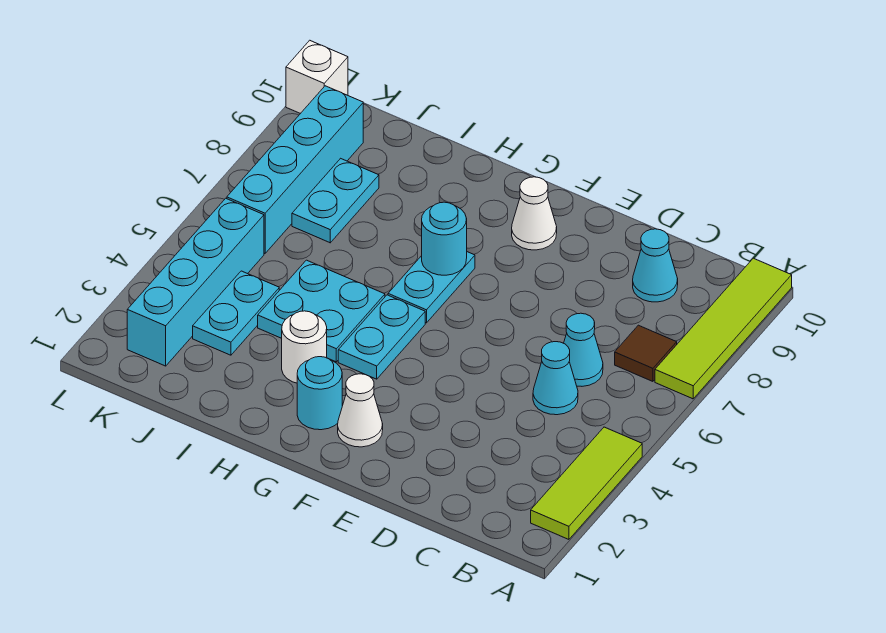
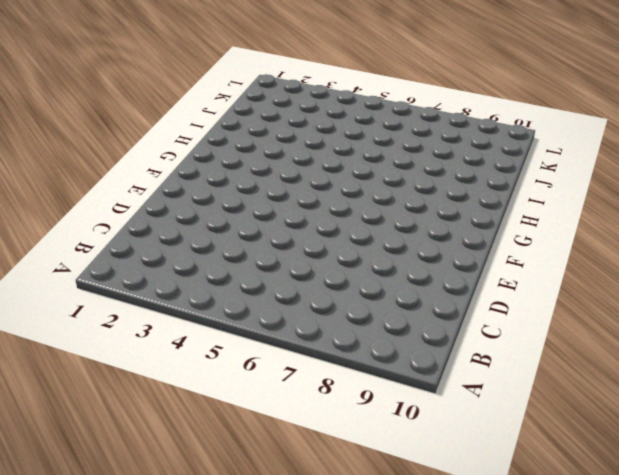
none -> lime 1x3 tile [531,427,642,539]
none -> lime 1x4 tile [655,258,792,399]
none -> brown 1x1 tile [615,325,677,381]

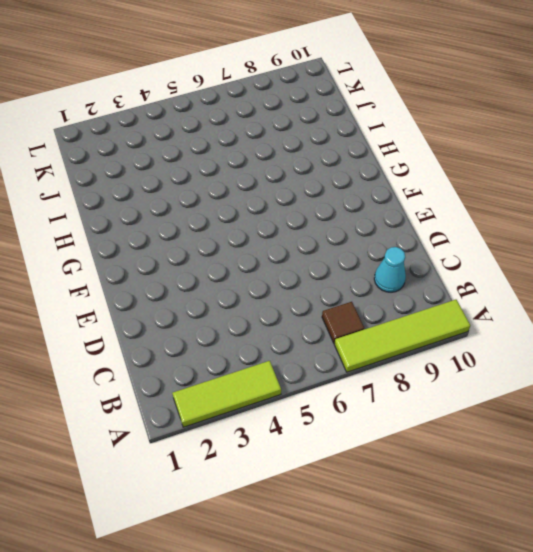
none -> cyan 1x1 cone [533,342,578,415]
none -> cyan 1x1 cone [564,313,603,386]
none -> white 1x1 cone [338,374,383,447]

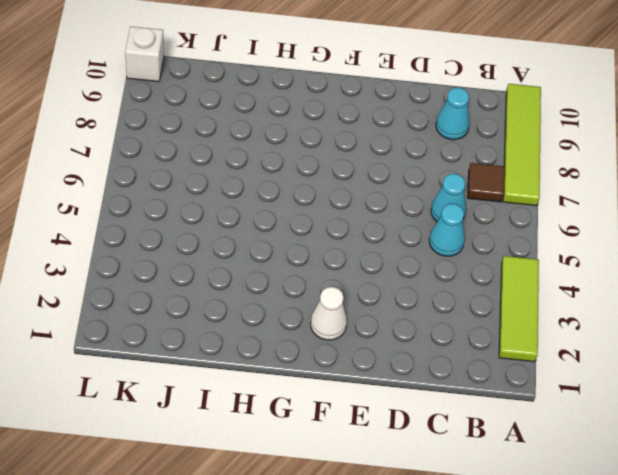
none -> white 1x1 cone [512,177,557,250]
none -> cyan 1x1 round brick [297,357,342,430]
none -> cyan 1x2 plate [338,295,425,379]

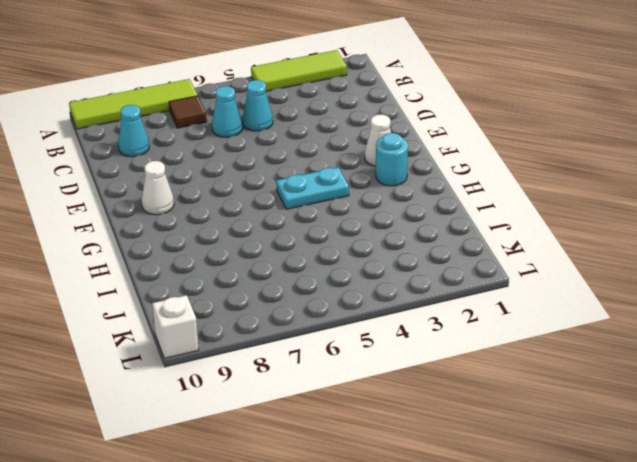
none -> cyan 1x2 plate [388,252,475,323]
none -> white 1x1 round brick [282,311,327,383]
none -> cyan 2x2 plate [258,260,385,362]

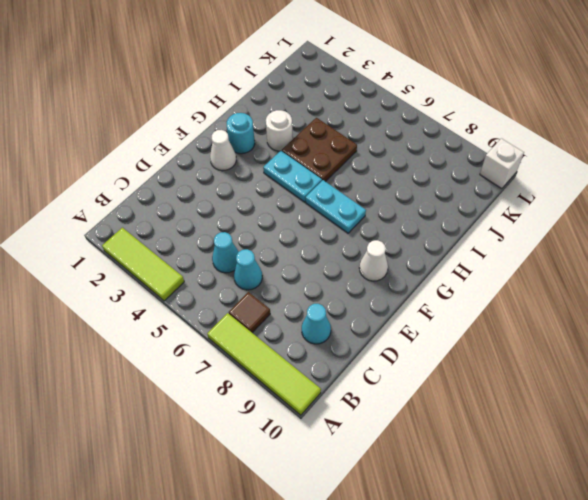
brown 2x2 plate [282,118,357,182] -> cyan 2x2 plate [258,260,385,362]
none -> cyan 1x2 plate [193,271,279,355]
none -> cyan 1x2 plate [292,158,379,243]
none -> cyan 1x4 brick [127,198,264,366]

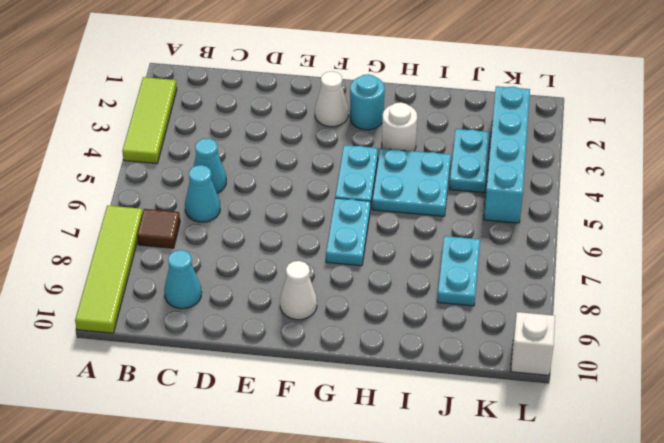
none -> cyan 1x4 brick [227,86,363,253]
none -> cyan 1x1 round brick [422,202,467,275]

